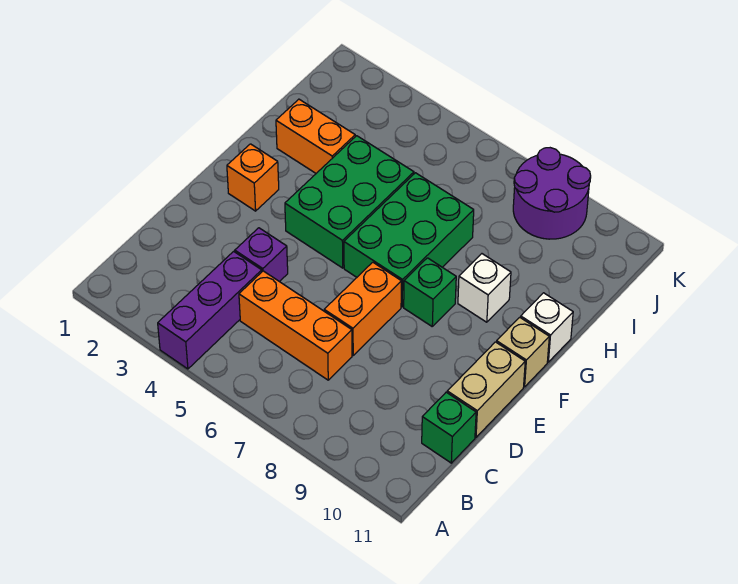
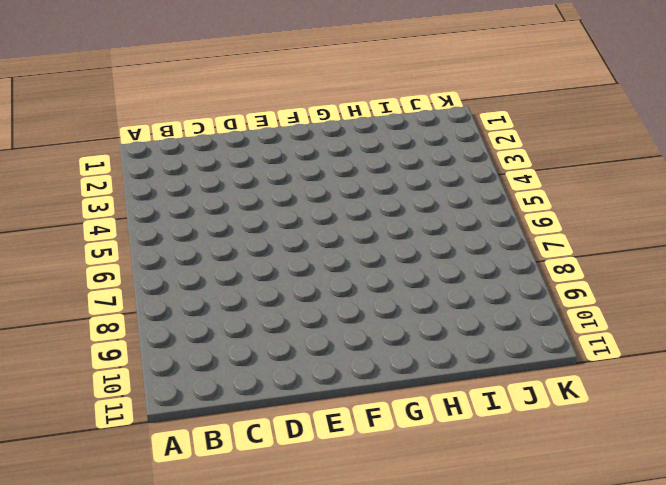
none -> purple 1x3 brick [158,251,262,369]
none -> orange 1x3 brick [239,271,352,380]
none -> green 1x1 brick [422,392,476,463]

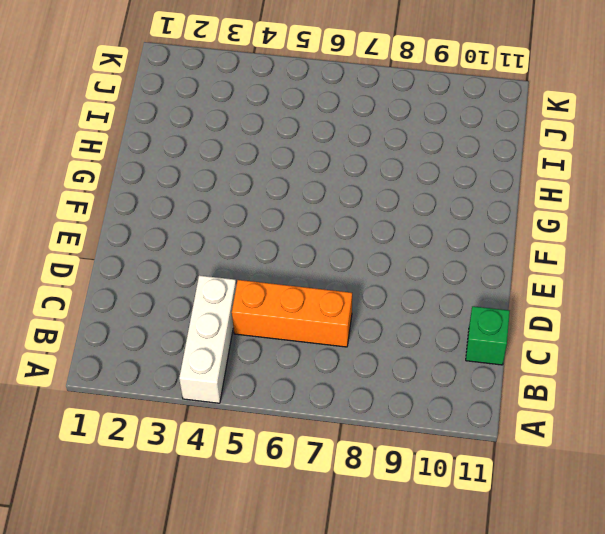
white 1x3 brick [179,275,236,403] -> purple 1x3 brick [158,251,262,369]
none -> purple 1x1 brick [235,228,288,282]
none -> orange 1x2 brick [324,262,401,355]
none -> tan 1x2 brick [447,342,525,437]

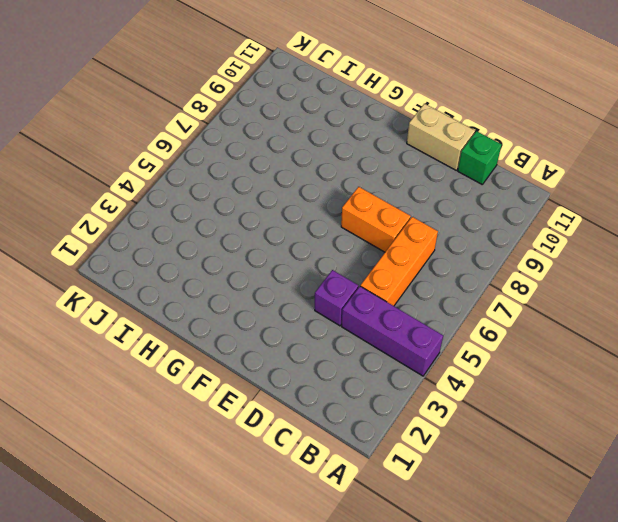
none -> orange 1x1 brick [227,144,279,211]
none -> green 2x3 brick [285,136,414,268]
none -> green 2x3 brick [344,173,474,307]

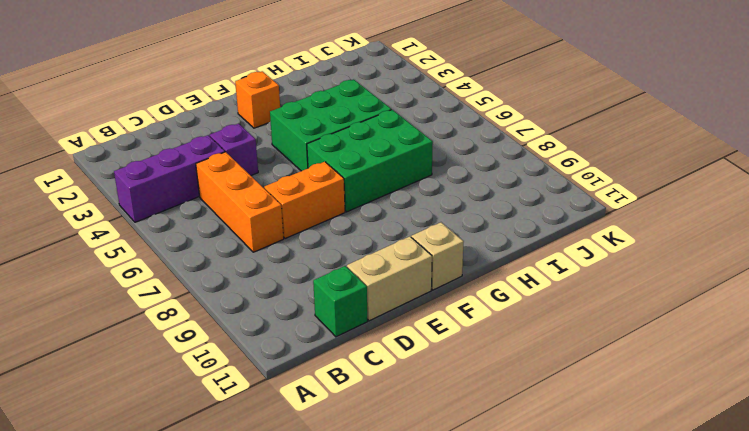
none -> green 1x1 brick [404,258,456,326]
none -> white 1x1 brick [458,254,511,322]
none -> white 1x1 brick [521,293,573,362]

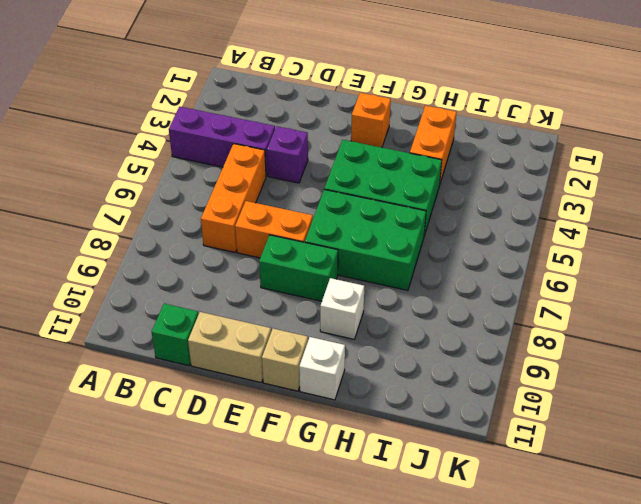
green 1x2 brick [259,235,338,301] -> green 1x1 brick [404,258,456,326]
none -> purple 2x2 round brick [513,148,591,239]

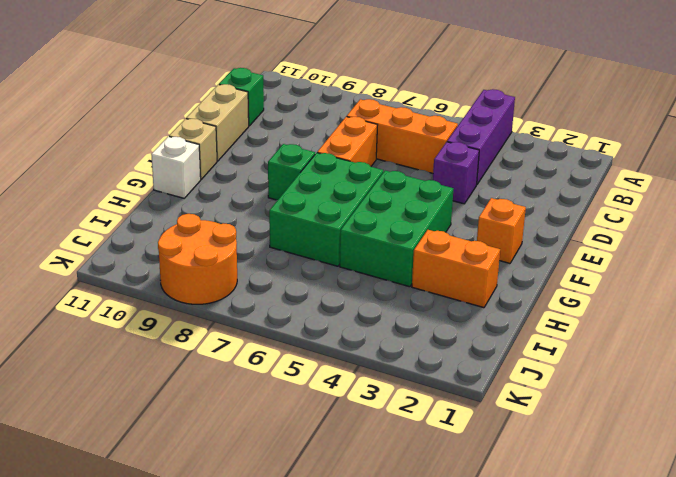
orange 2x2 round brick [158,214,237,304] -> purple 2x2 round brick [513,148,591,239]
none -> white 1x1 brick [458,254,511,322]

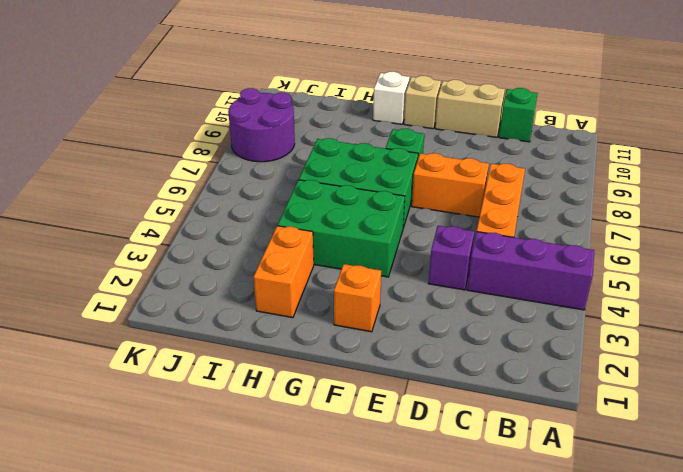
none -> white 1x1 brick [458,254,511,322]

